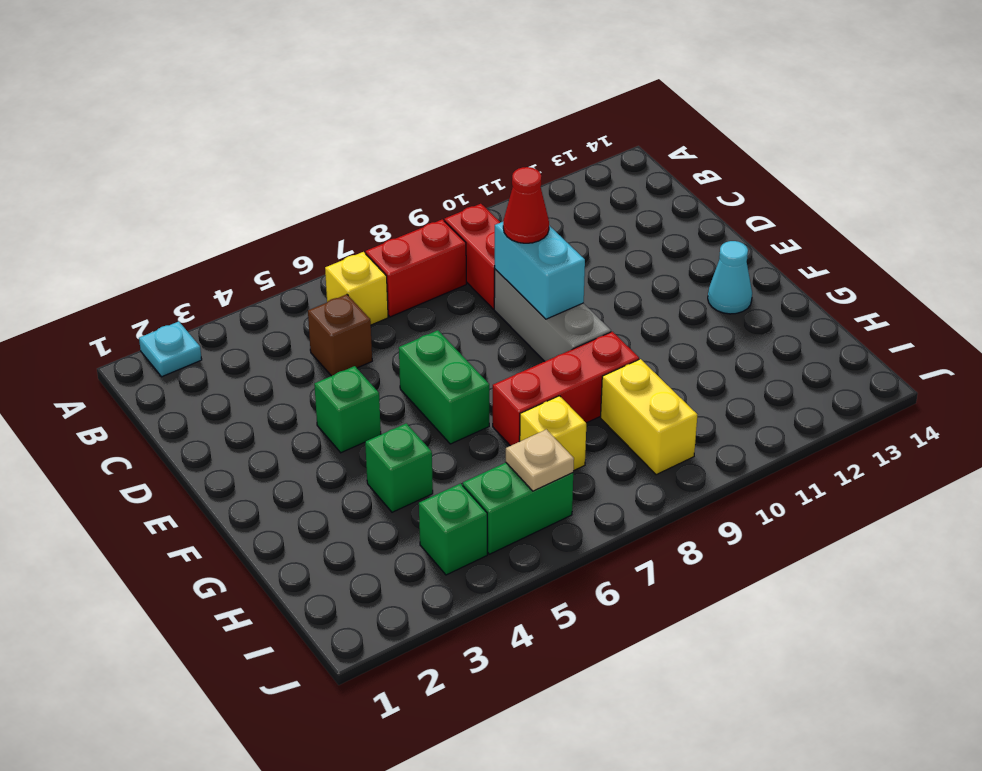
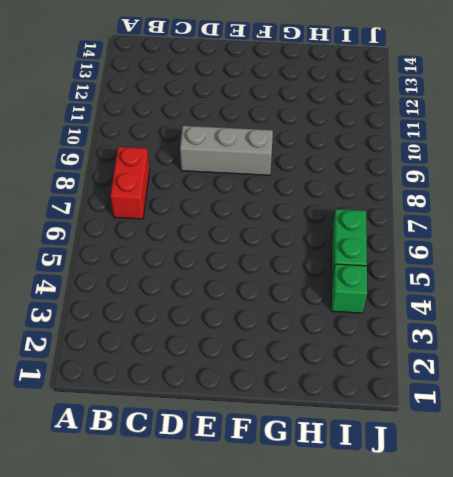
none -> cyan 1x1 plate [139,321,202,377]
none -> yellow 1x1 brick [325,252,388,325]
none -> red 1x2 brick [444,204,500,309]

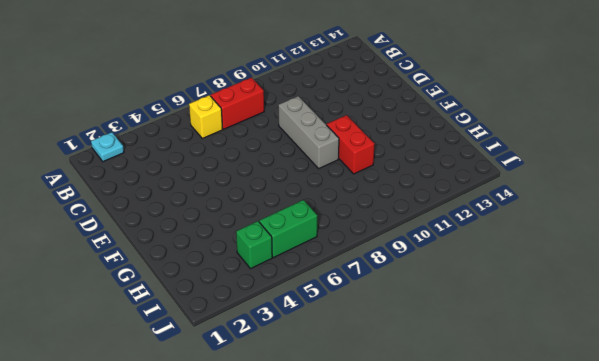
red 1x2 brick [327,115,375,174] -> red 1x2 brick moved to [444,204,500,309]
none -> brown 1x1 brick [308,294,372,376]
none -> green 1x1 brick [314,366,381,453]
none -> green 1x2 brick [399,330,489,444]

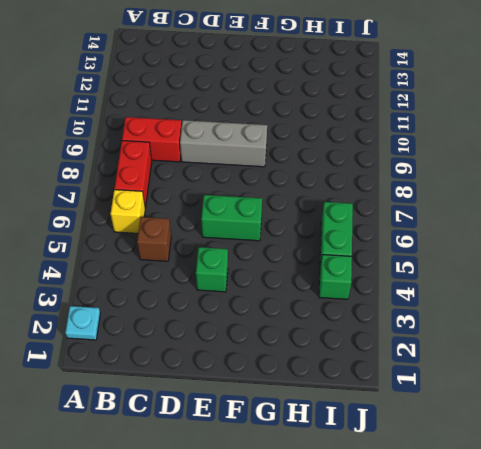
none -> cyan 1x1 cone [708,241,752,314]
none -> green 1x1 brick [365,423,433,512]
none -> red 1x3 brick [493,332,639,446]

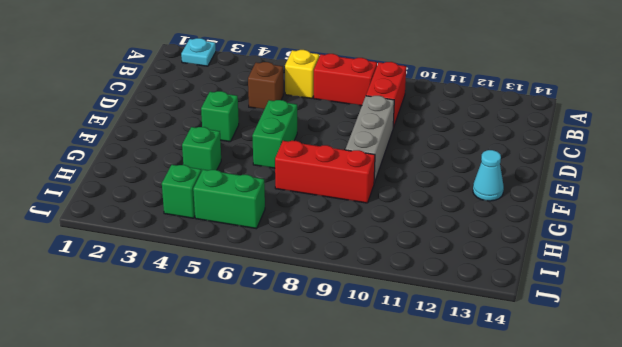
none -> yellow 1x1 brick [520,396,586,471]
none -> yellow 1x2 brick [601,359,697,475]
none -> cyan 1x2 brick [495,222,585,319]

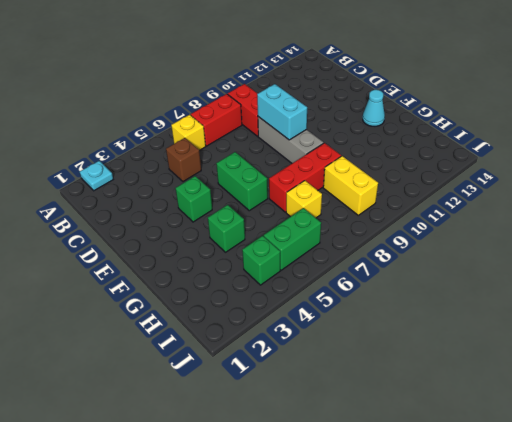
none -> tan 1x1 plate [506,429,574,491]
none -> red 1x1 cone [503,167,549,243]

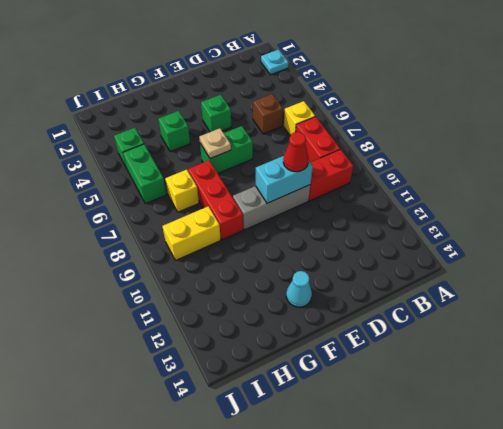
tan 1x1 plate [199,128,231,159] -> tan 1x1 plate moved to [506,429,574,491]

